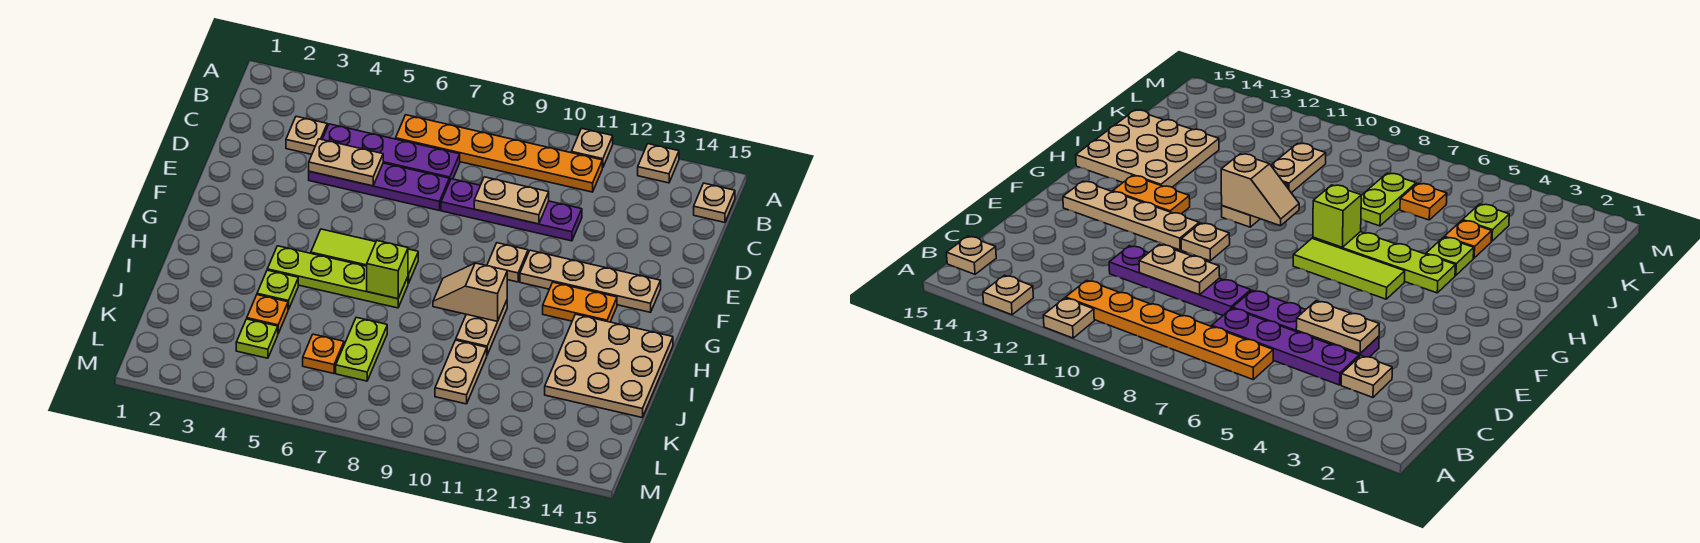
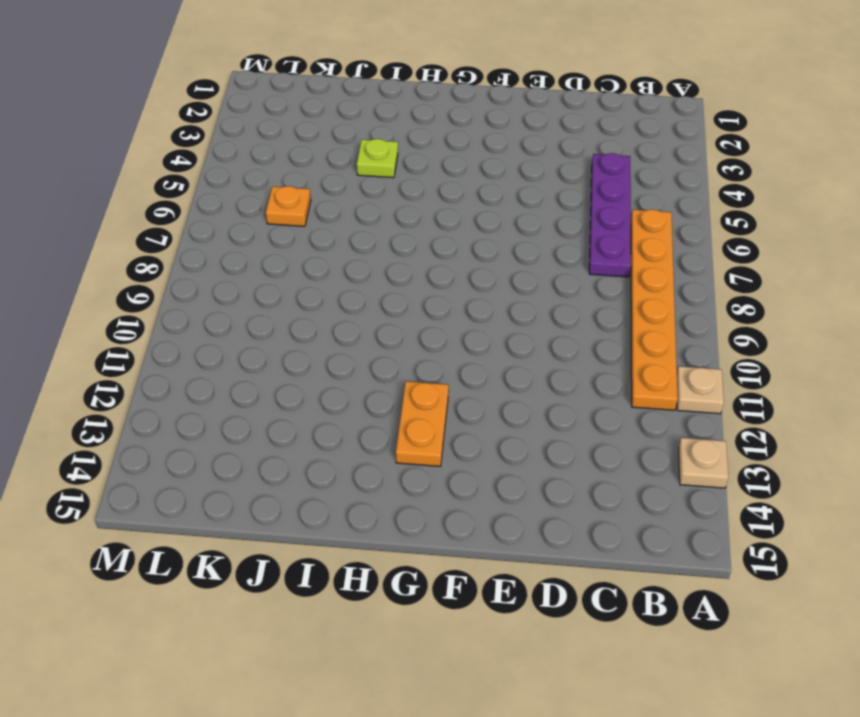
none -> tan 1x1 plate [694,183,735,222]
none -> tan 1x1 plate [286,116,327,154]
none -> purple 1x4 plate [309,163,449,210]

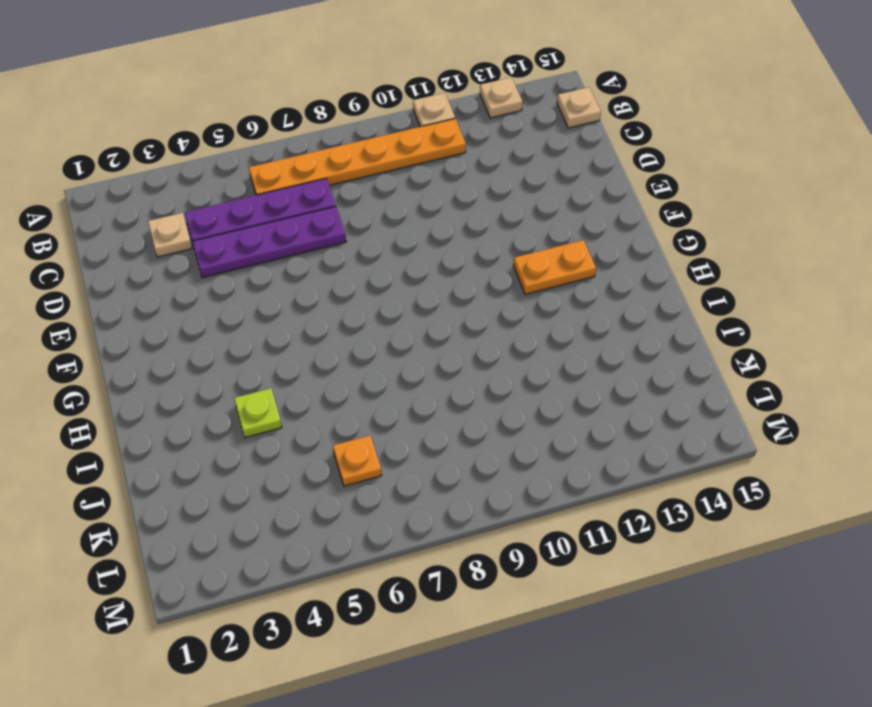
none -> purple 1x4 plate [441,179,582,241]
none -> tan 1x1 plate [487,243,528,282]
none -> tan 1x4 plate [520,250,661,312]

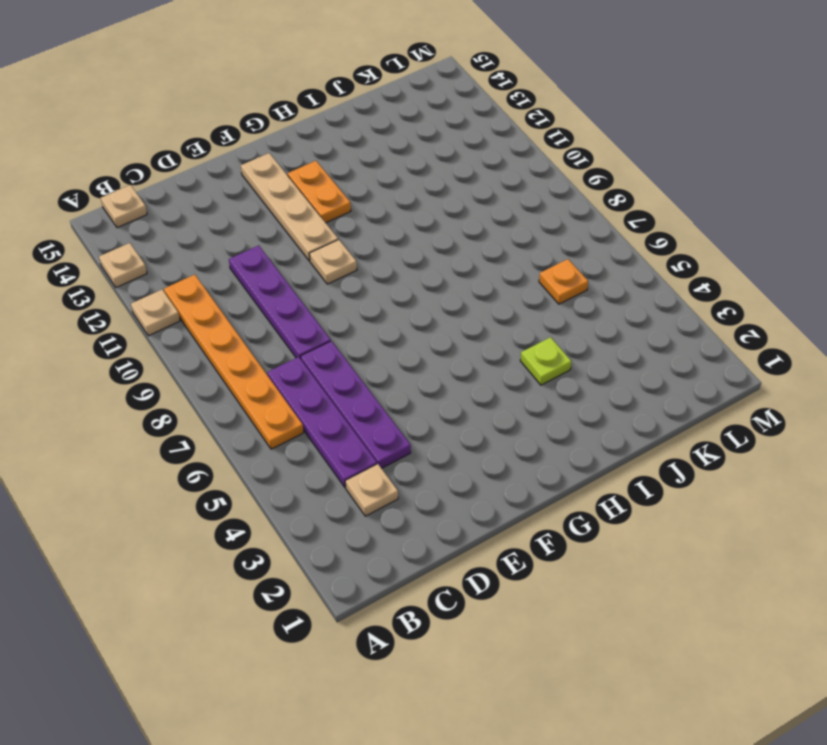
none -> lime 1x3 tile [311,229,418,284]
none -> lime 1x4 plate [267,246,408,308]
none -> tan 1x2 plate [456,301,507,355]

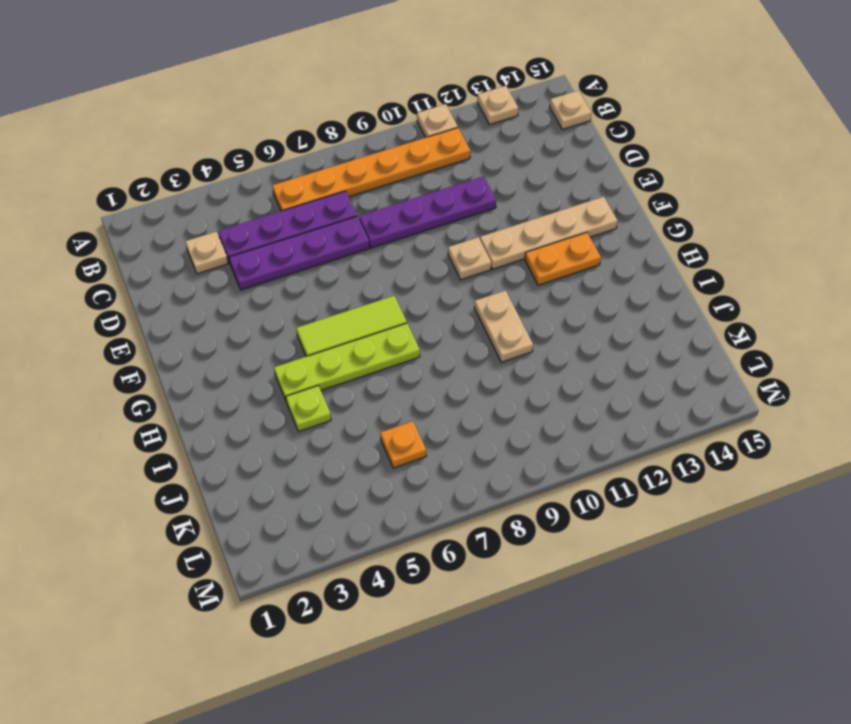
none -> tan 3x3 plate [545,314,673,417]
none -> orange 1x1 plate [247,295,288,333]
none -> lime 1x2 plate [336,317,387,381]

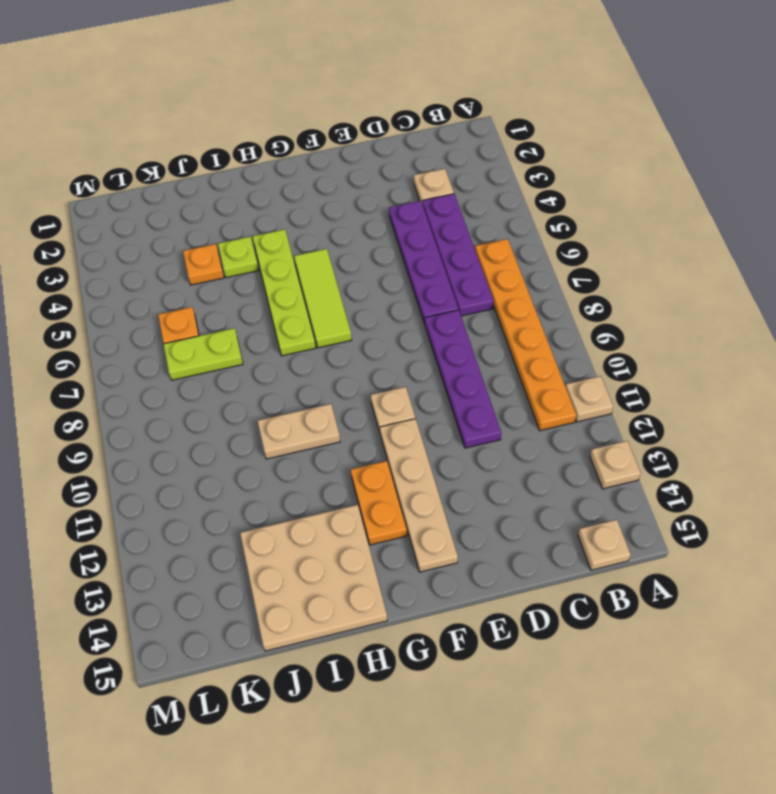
none -> tan 1x2 plate [435,340,487,404]
none -> lime 1x1 plate [236,319,278,358]
none -> tan 1x2 plate [309,139,383,186]

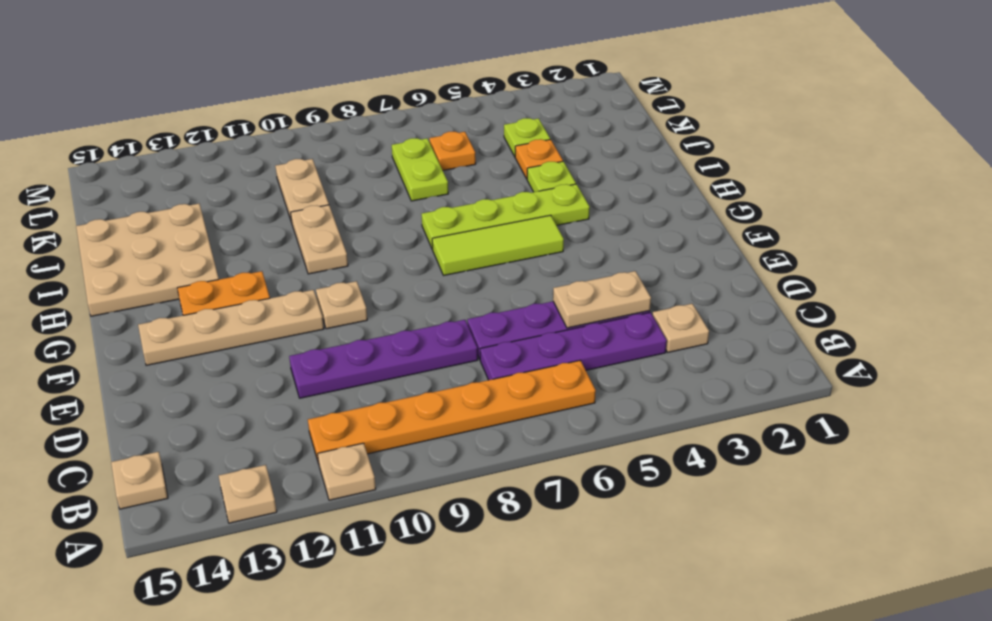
none -> tan 1x2 plate [474,177,549,224]
none -> lime 1x1 brick [367,241,408,299]
none -> tan 1x2 slope [433,263,507,321]

